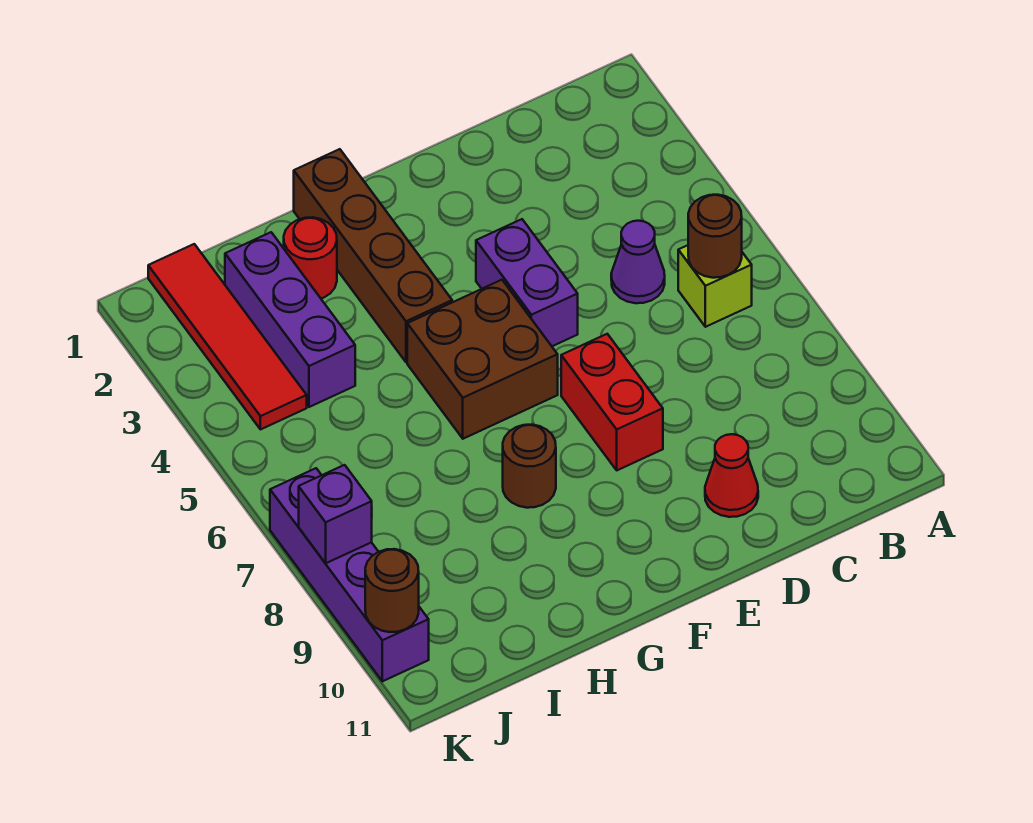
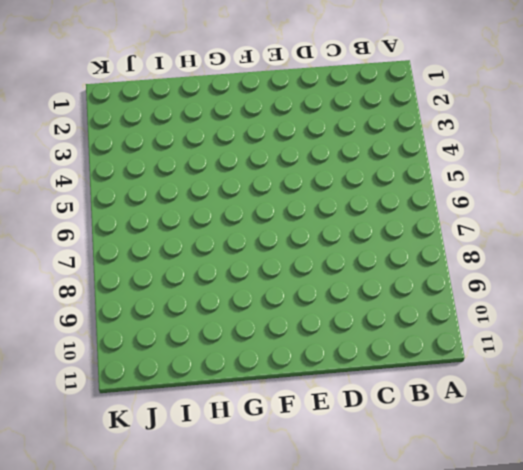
none -> lime 1x1 brick [678,245,752,327]
none -> purple 1x1 cone [611,221,665,303]
none -> red 1x1 cone [705,434,758,517]

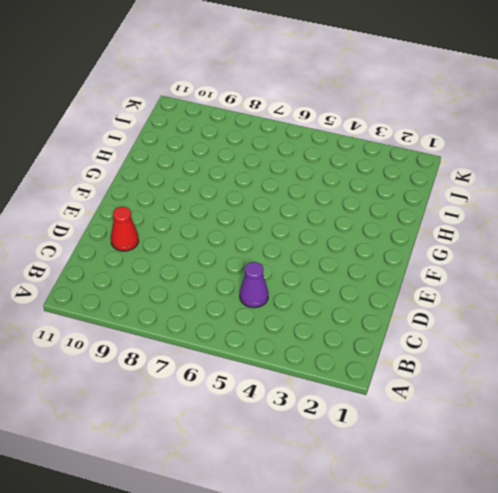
none -> lime 1x1 brick [678,245,752,327]
none -> purple 1x2 brick [476,219,578,346]
none -> red 1x2 brick [561,334,663,470]

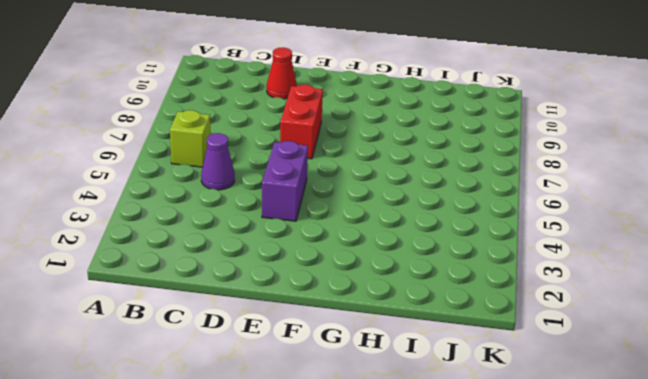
none -> brown 2x2 brick [407,280,558,439]
none -> brown 1x4 brick [294,149,452,362]
none -> brown 1x1 round brick [503,425,556,508]

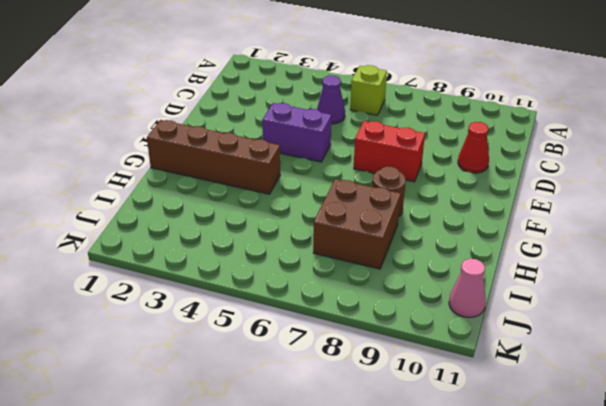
brown 2x2 brick [313,179,401,269] -> brown 2x2 brick moved to [407,280,558,439]
pink 1x1 cone [449,259,486,318] -> none
none -> red 1x1 round brick [284,217,337,298]
none -> purple 1x3 brick [225,232,355,407]
none -> red 1x4 tile [148,244,307,430]

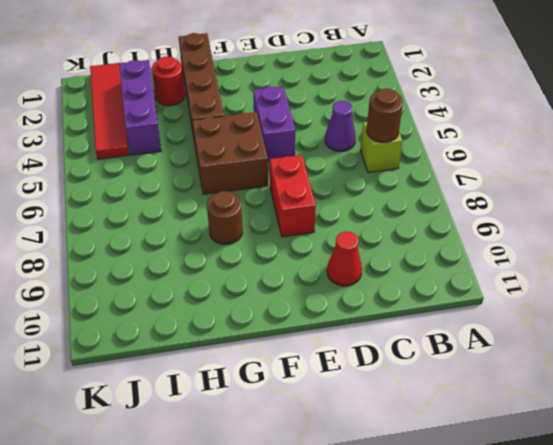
none -> purple 1x4 brick [270,468,429,681]
none -> purple 1x1 brick [299,465,372,563]
none -> brown 1x1 round brick [365,549,419,632]

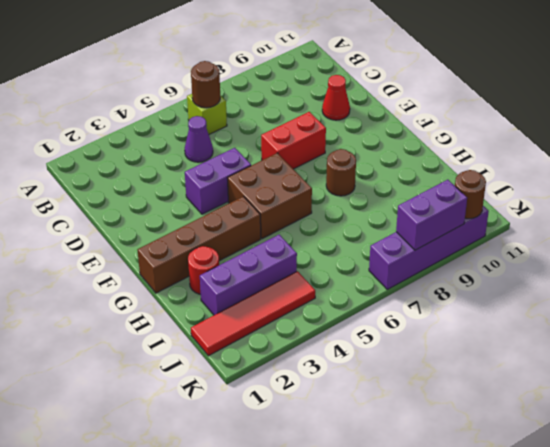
purple 1x2 brick [396,180,467,250] -> purple 1x1 brick [299,465,372,563]

